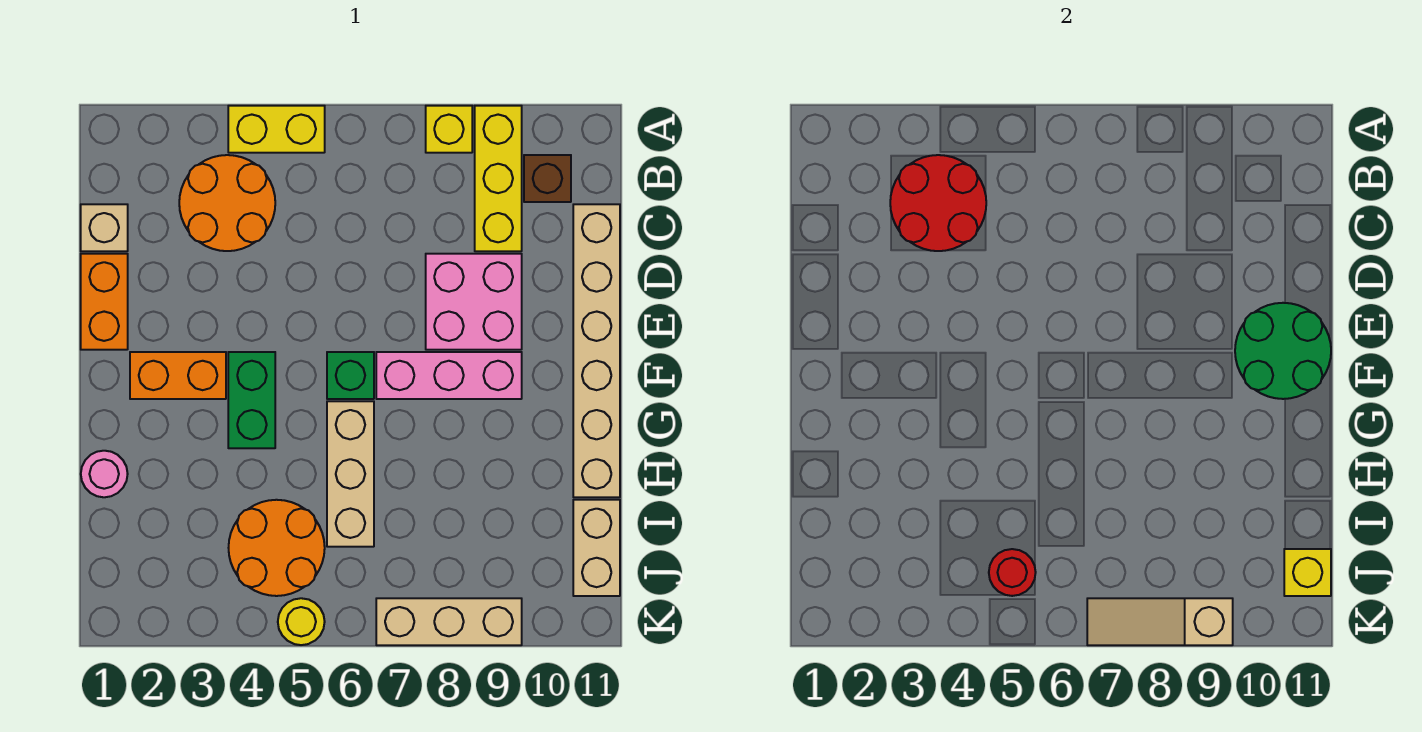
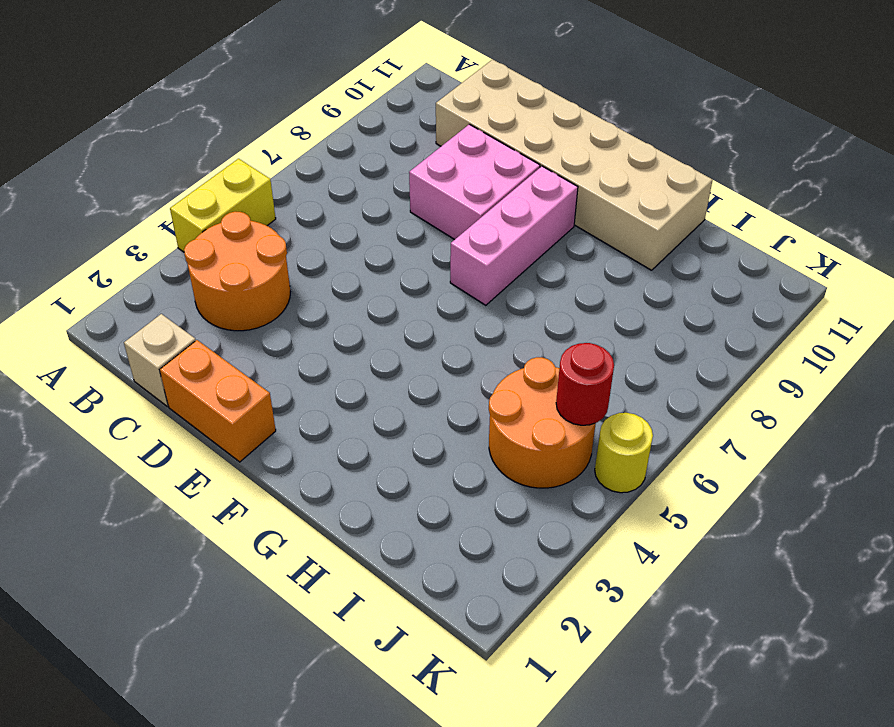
tan 2x6 brick [436,60,713,270] -> tan 1x6 brick [573,204,620,497]
none -> yellow 1x1 brick [426,106,472,153]
none -> yellow 1x3 brick [475,106,522,251]
none -> brown 1x1 brick [524,155,571,202]

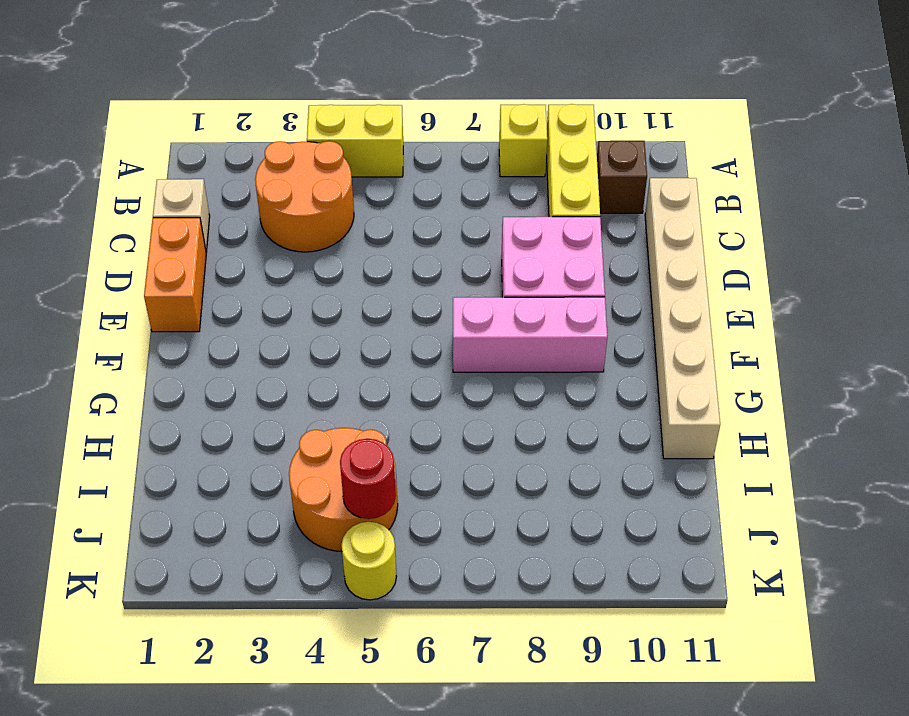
none -> orange 1x2 brick [130,352,226,399]
none -> green 1x2 brick [228,352,275,448]
none -> green 1x1 brick [327,352,374,399]

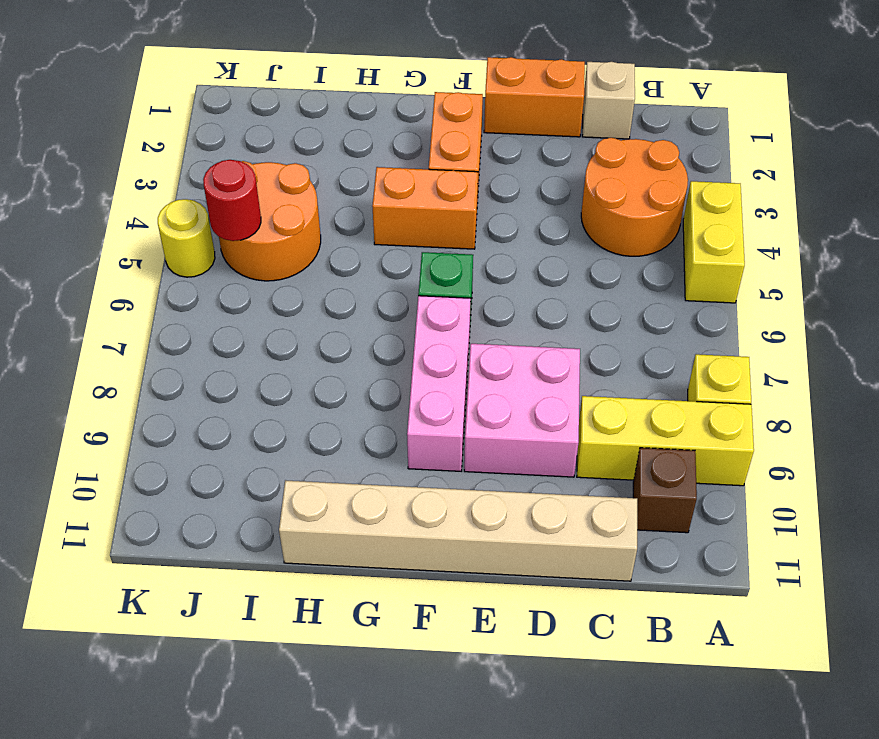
orange 1x2 brick [372,167,478,249] -> green 1x2 brick [228,352,275,448]
none -> tan 1x3 brick [327,401,374,547]
none -> pink 1x1 round brick [81,451,128,497]
none -> tan 1x2 brick [573,500,620,596]

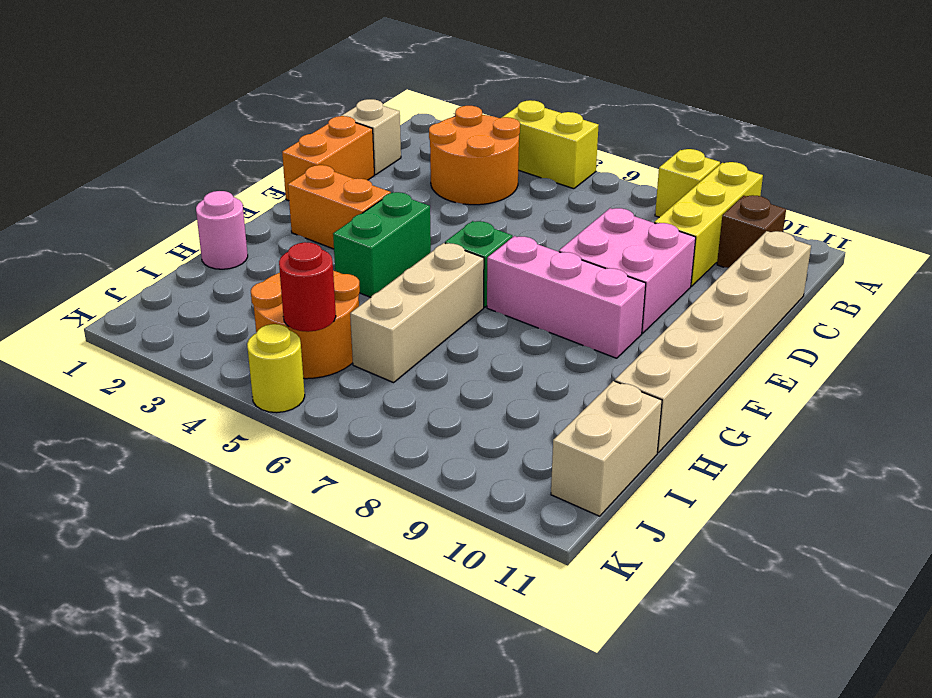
none -> tan 1x3 brick [376,598,522,645]
none -> red 2x2 round brick [890,155,986,251]
none -> green 2x2 round brick [1235,303,1331,399]

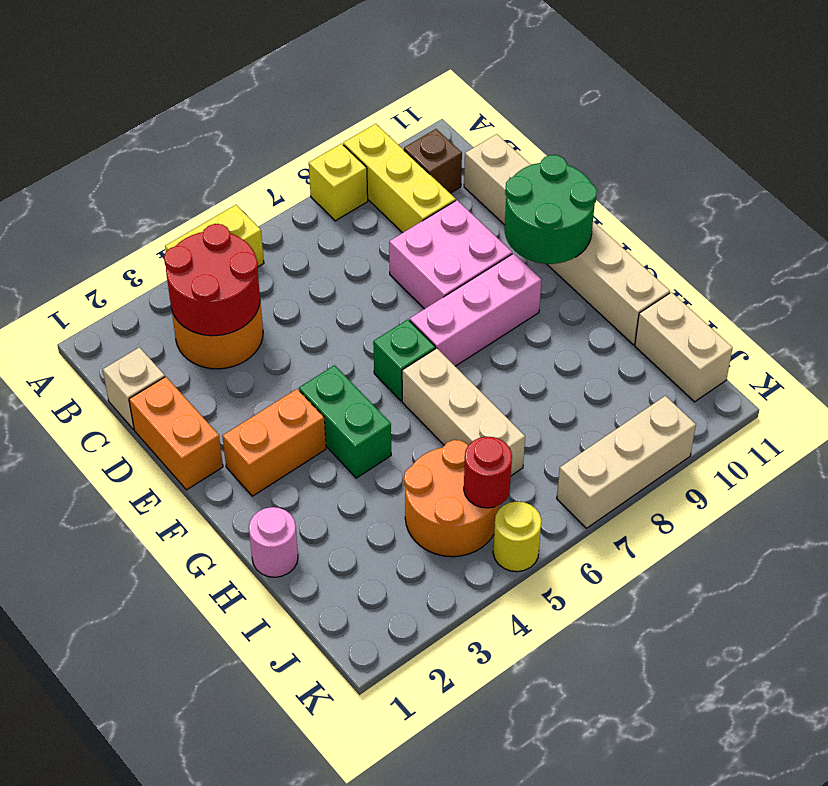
none -> yellow 1x1 brick [1284,549,1331,596]
none -> tan 1x3 slope [1087,598,1233,645]

